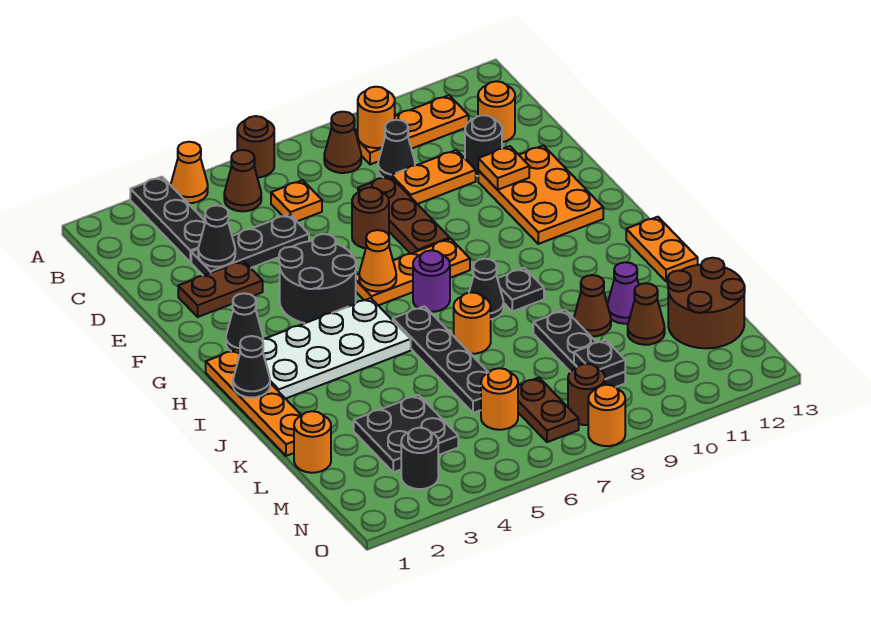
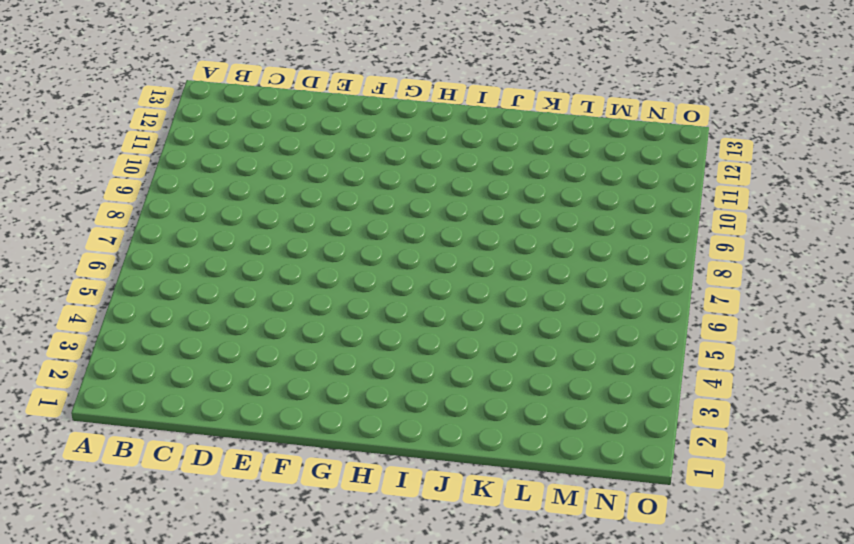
none -> black 1x3 plate [130,177,206,262]
none -> orange 1x1 cone [171,142,208,203]
none -> brown 1x1 round brick [237,116,274,177]
none -> brown 1x1 cone [224,150,261,211]

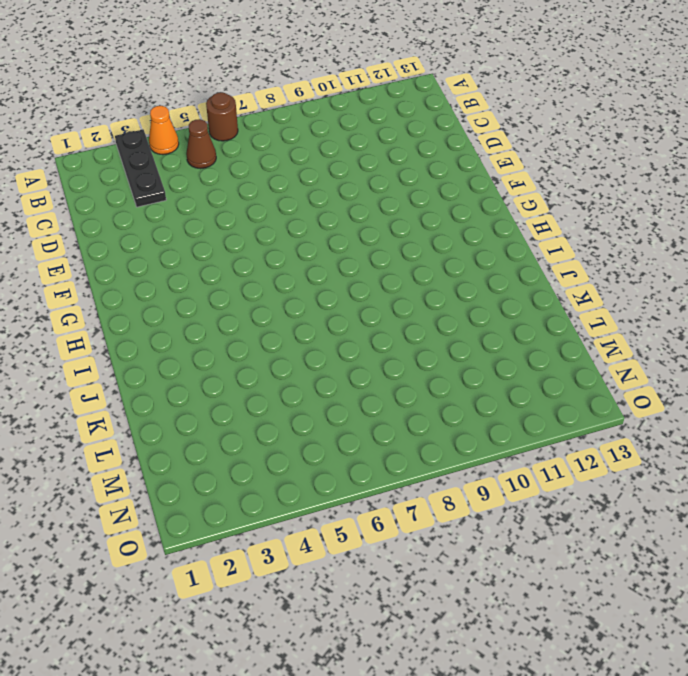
none -> brown 1x1 cone [324,112,361,173]
none -> orange 1x3 plate [355,95,469,164]
none -> orange 1x1 plate [271,180,322,221]
none -> black 1x1 cone [378,120,415,178]

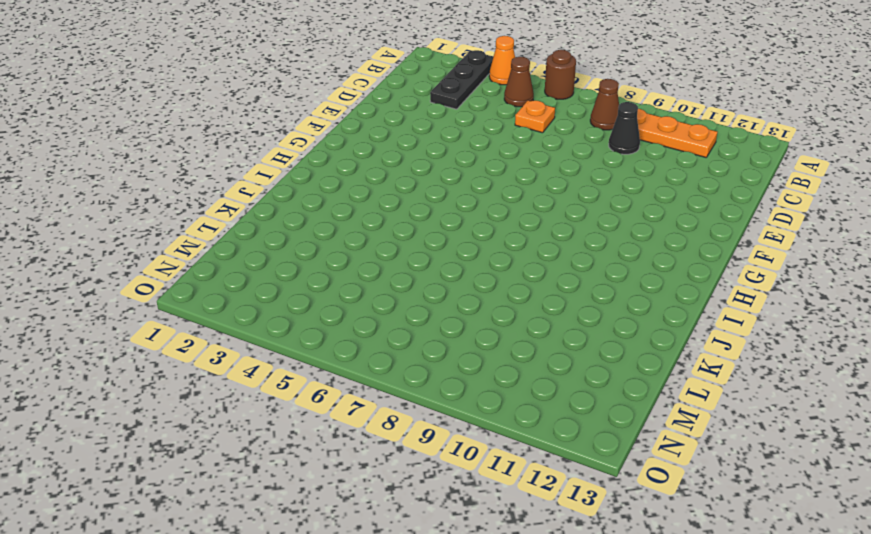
none -> orange 1x1 round brick [478,81,515,142]
none -> black 1x3 plate [191,214,309,276]
none -> brown 1x3 plate [358,176,450,254]
none -> orange 1x2 plate [391,150,476,204]

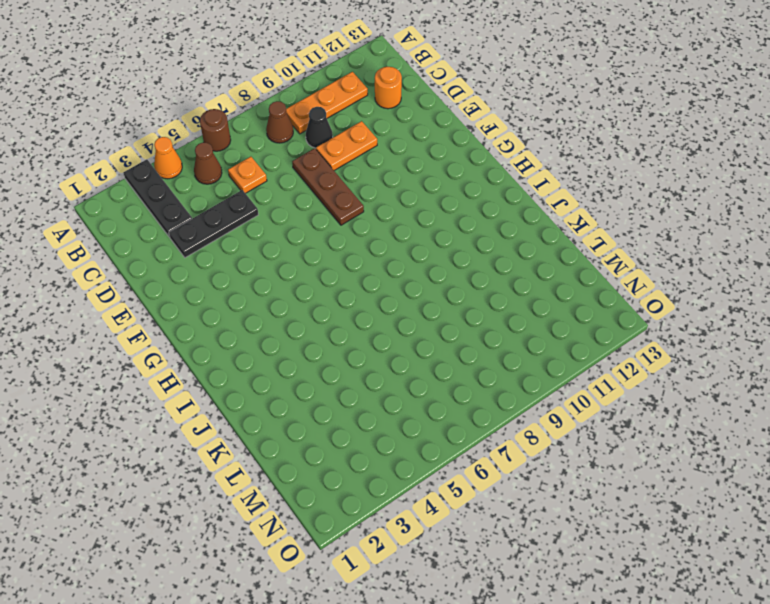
none -> black 1x1 round brick [465,115,502,176]
none -> brown 1x2 plate [178,261,263,317]
none -> brown 1x1 round brick [352,187,389,248]
none -> orange 2x3 plate [478,145,603,244]

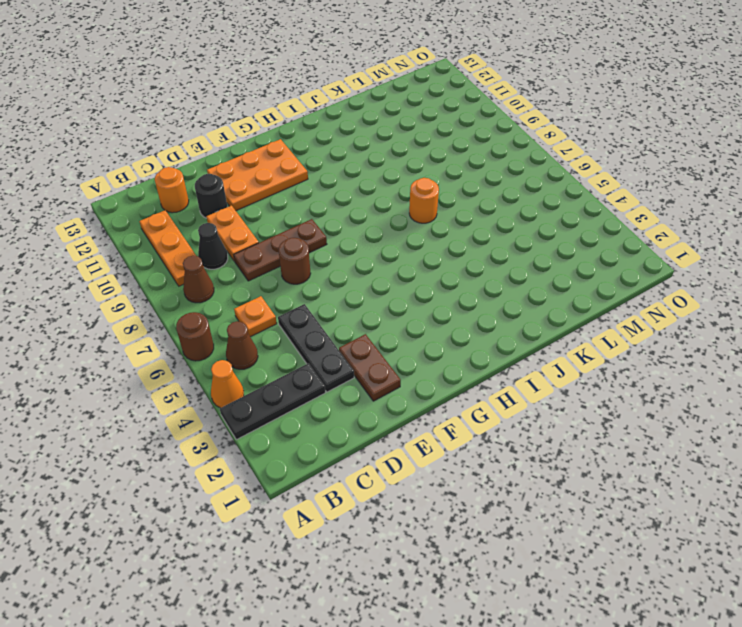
none -> black 2x2 round brick [279,234,356,323]
none -> black 1x1 cone [226,293,263,351]
none -> orange 1x3 plate [356,239,470,305]
none -> orange 1x4 plate [206,349,302,456]

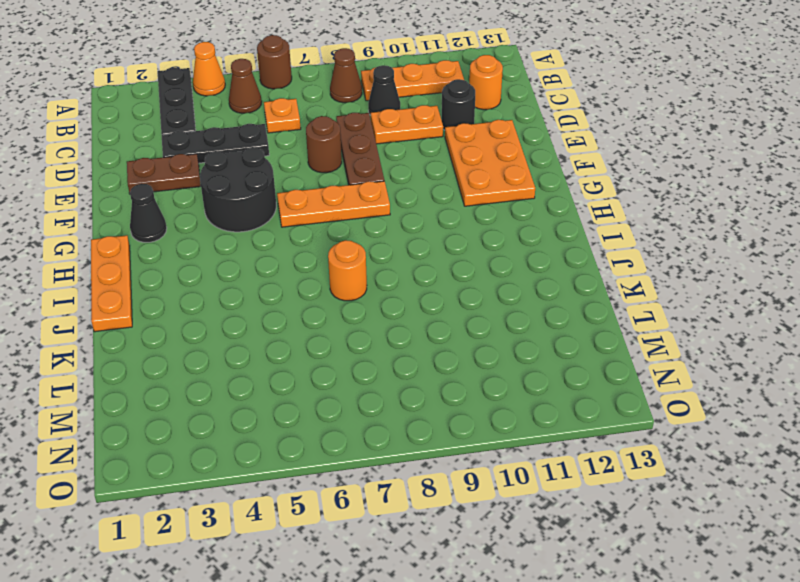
orange 1x3 plate [91,235,132,332] -> orange 1x4 plate [206,349,302,456]
none -> white 2x4 plate [239,298,411,399]
none -> purple 1x1 round brick [413,250,450,312]
none -> black 1x4 plate [393,306,489,413]
none -> black 1x1 cone [469,259,504,319]

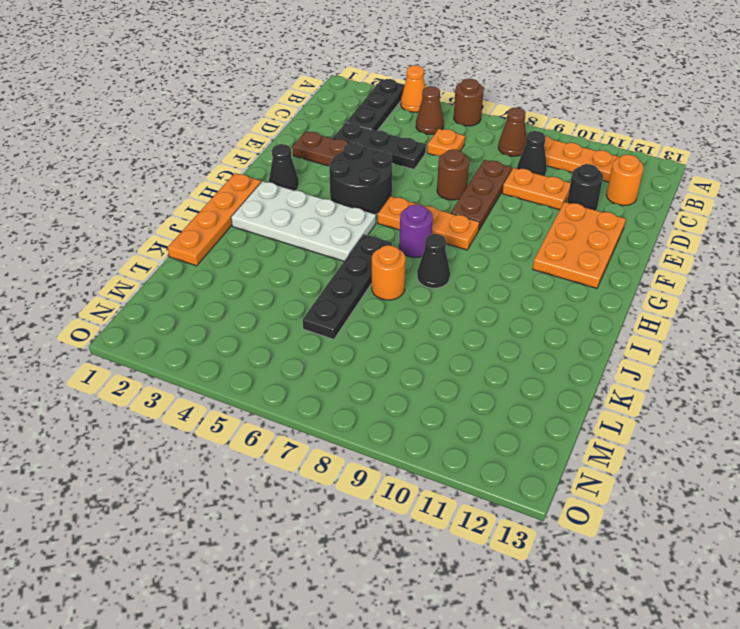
none -> black 1x1 plate [497,268,544,311]
none -> orange 1x2 plate [626,217,698,281]
none -> black 1x3 plate [533,310,625,387]
none -> brown 1x1 cone [574,275,611,336]

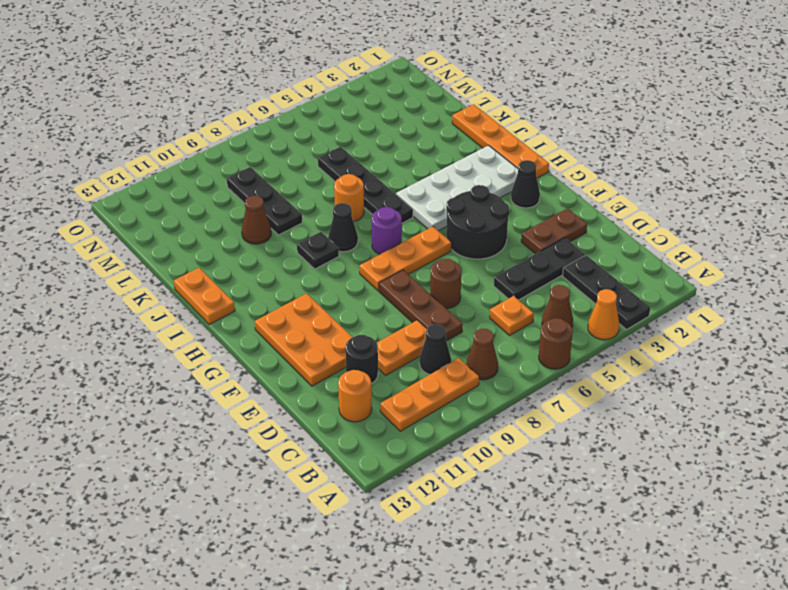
none -> purple 1x1 cone [607,262,639,324]
none -> orange 1x1 round brick [294,411,331,473]
none -> black 2x2 plate [354,395,458,472]
none -> brown 1x1 cone [628,283,665,345]

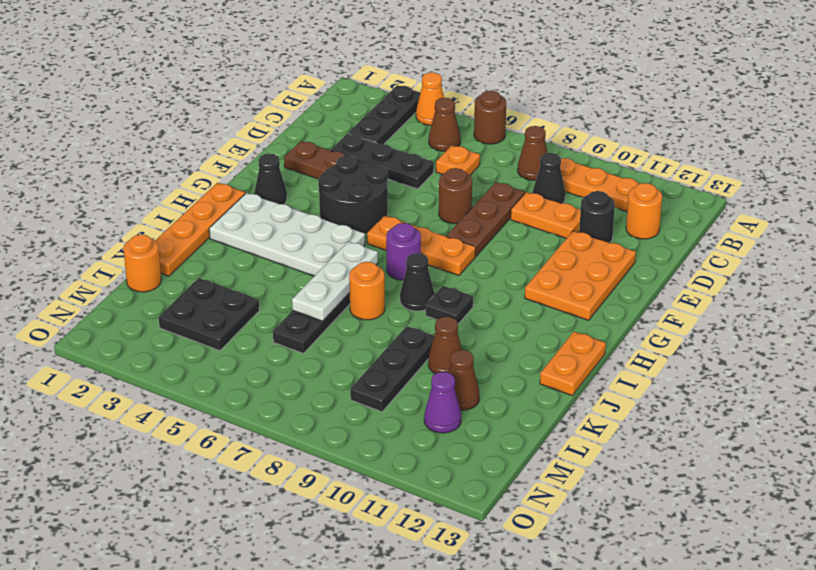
white 1x3 plate [292,241,378,321] -> none
purple 1x1 cone [424,372,461,433] -> purple 1x1 cone moved to [607,262,639,324]
none -> brown 2x2 round brick [668,258,745,348]
none -> orange 1x1 round brick [481,368,518,430]
none -> brown 1x2 plate [518,378,579,442]
none -> black 1x1 round brick [401,428,438,489]

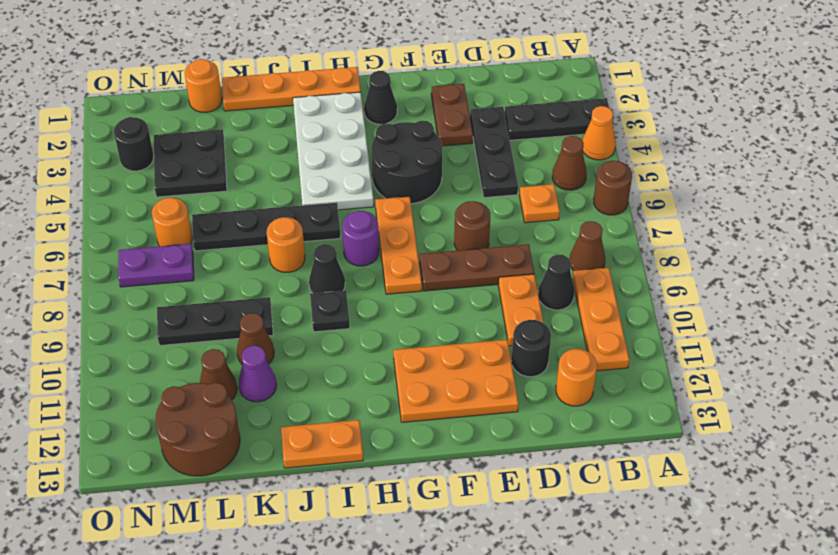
purple 1x2 plate [118,244,194,287] -> brown 1x2 plate [518,378,579,442]
none -> brown 1x1 round brick [568,364,605,425]
none -> orange 1x1 round brick [588,385,625,446]
none -> orange 1x1 round brick [358,87,395,148]
none -> black 1x1 cone [198,205,235,267]

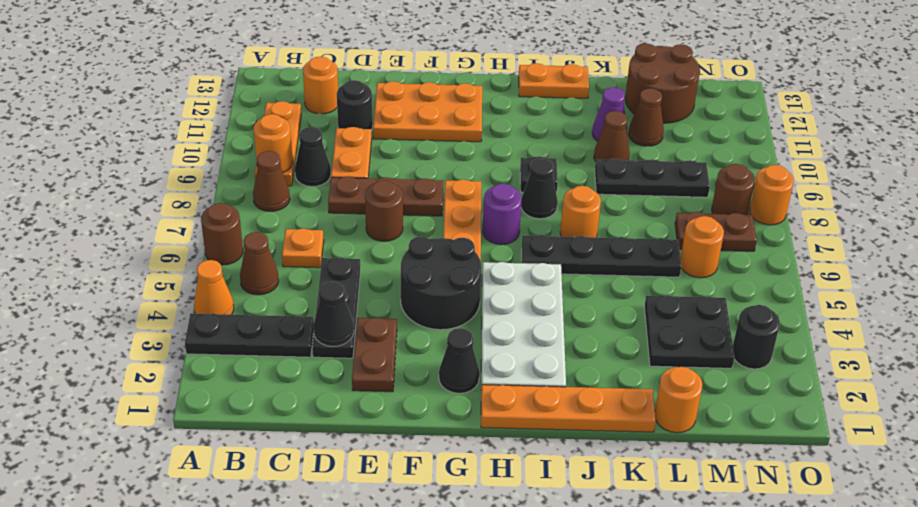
none -> orange 1x1 plate [478,146,529,190]
none -> orange 1x1 cone [359,230,396,292]
none -> black 1x1 cone [233,336,270,398]
none -> black 1x1 plate [574,340,625,379]

